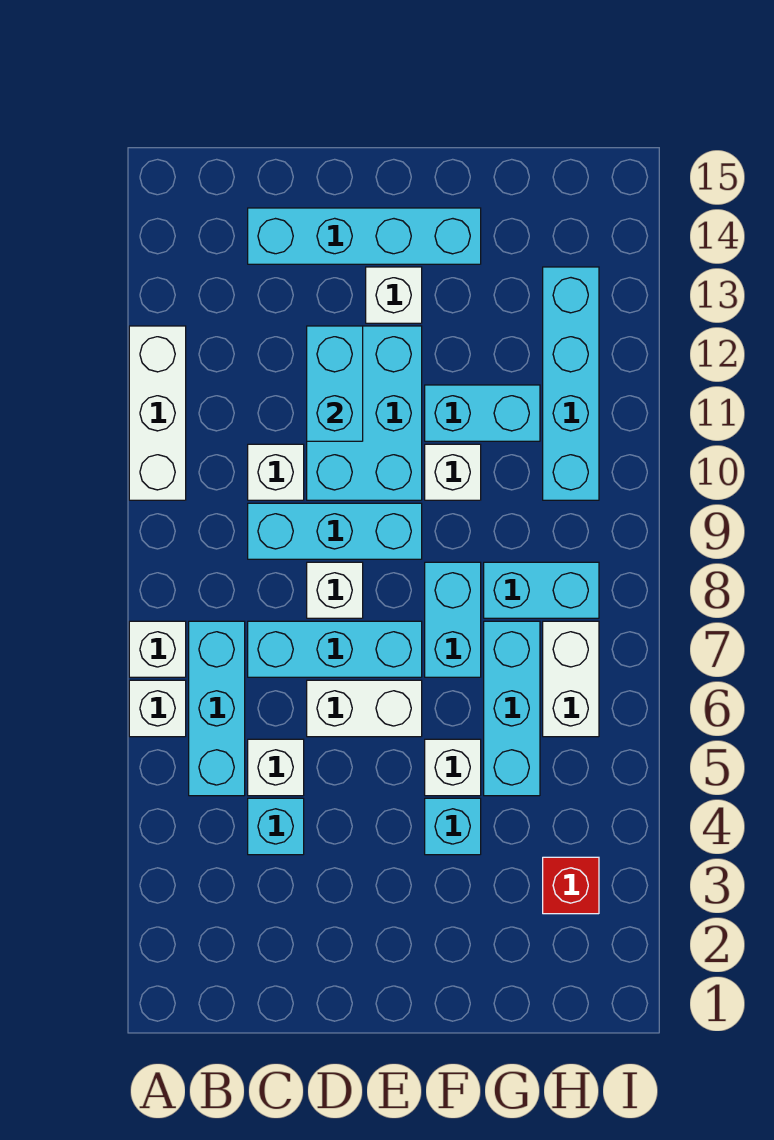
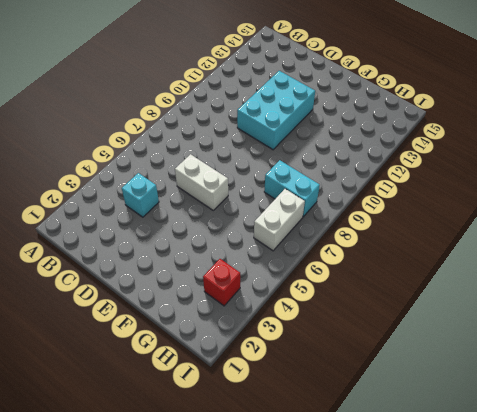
none -> white 1x1 brick [129,680,186,737]
none -> white 1x1 brick [129,621,186,677]
none -> white 1x3 brick [129,326,186,500]

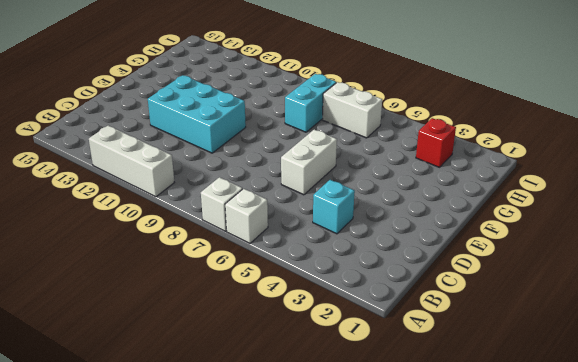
none -> cyan 1x3 brick [189,621,245,796]
none -> white 1x1 brick [248,739,304,796]
none -> cyan 1x3 brick [248,621,422,677]

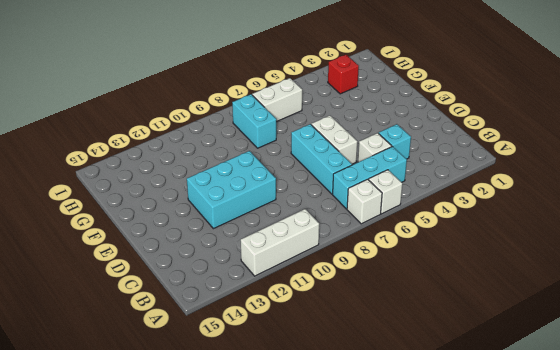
none -> cyan 1x3 brick [248,503,422,559]
none -> white 1x1 brick [248,444,304,500]
none -> cyan 1x4 brick [248,208,481,264]

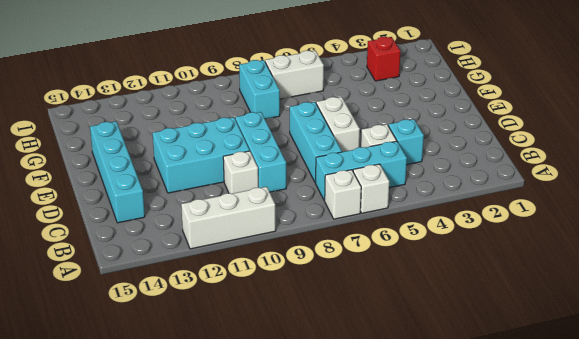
none -> white 1x1 brick [307,562,363,618]
none -> white 1x1 brick [366,267,422,323]
none -> cyan 1x1 brick [425,798,481,855]

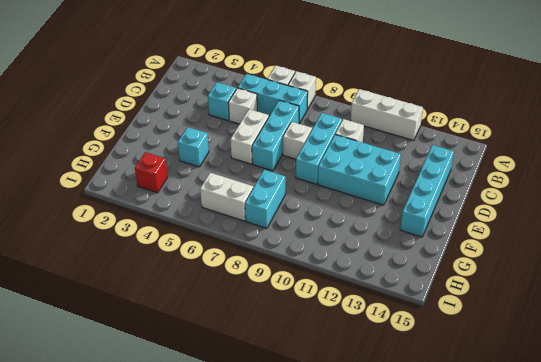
none -> white 1x1 brick [366,267,422,323]
none -> white 1x1 brick [425,739,481,796]
none -> cyan 1x2 brick [425,562,481,677]

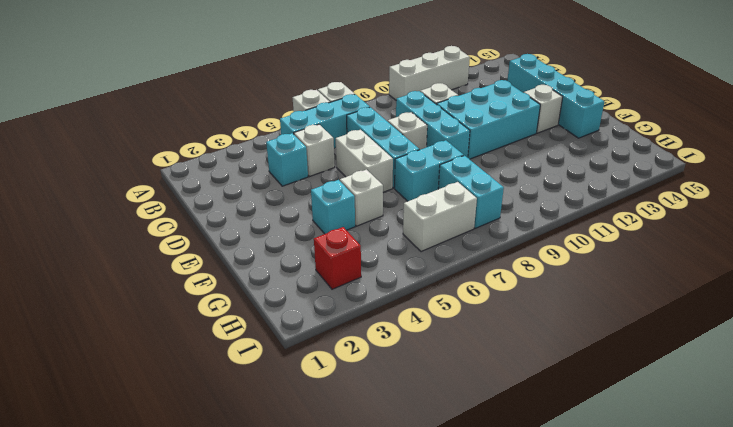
none -> white 1x1 brick [425,444,481,500]
none -> cyan 1x2 brick [425,385,540,441]
none -> cyan 1x3 brick [484,621,540,796]

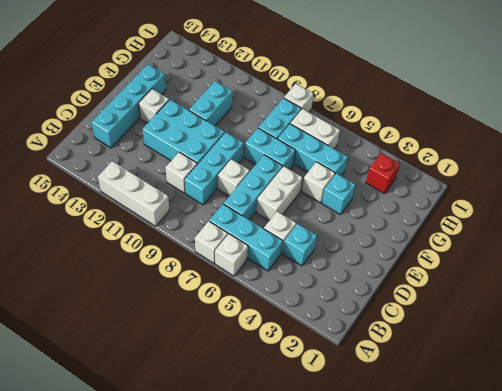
white 1x1 brick [284,84,314,112] -> white 1x1 brick moved to [425,444,481,500]
none -> cyan 1x4 brick [543,267,599,500]
none -> cyan 1x2 brick [307,326,363,441]

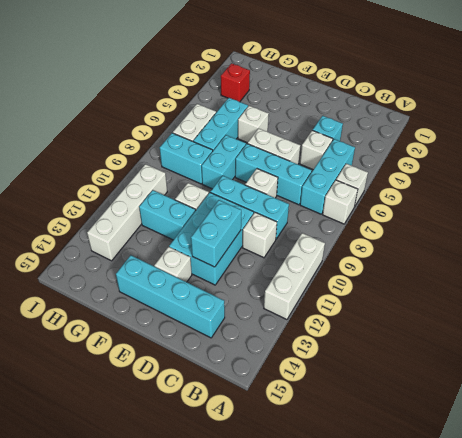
white 1x4 brick [87,164,167,261] -> cyan 1x4 brick [543,267,599,500]
none -> cyan 1x1 brick [425,798,481,855]

